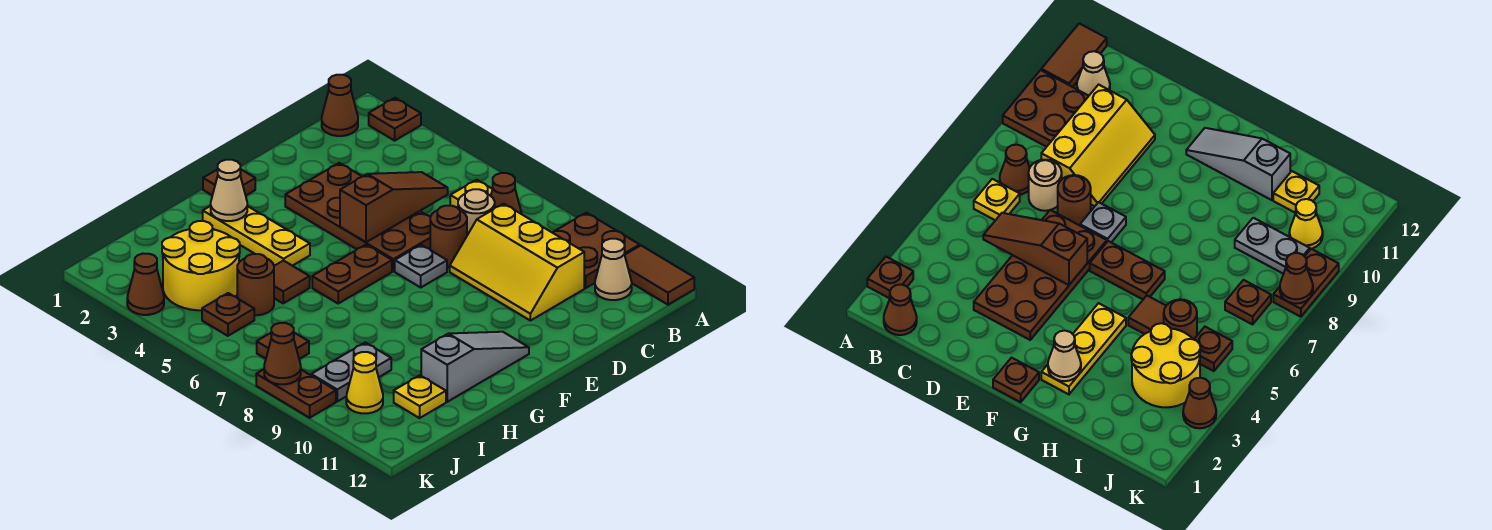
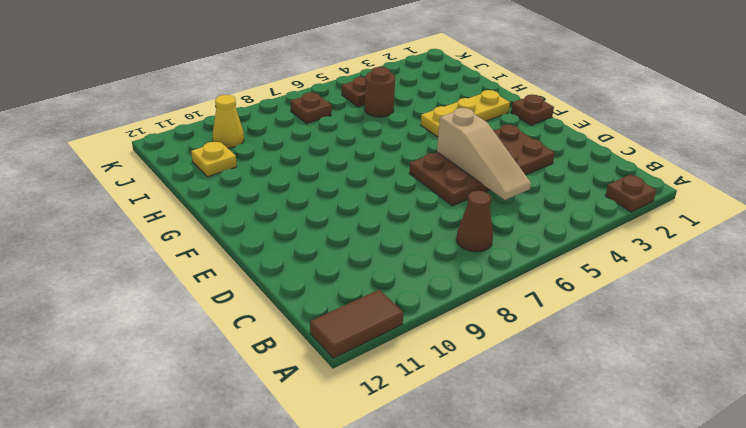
tan 1x3 slope [437,108,531,200] -> brown 1x3 slope [340,172,448,242]
none -> brown 2x2 plate [552,213,640,288]
none -> brown 1x1 cone [322,75,358,136]
none -> yellow 1x1 plate [450,180,492,208]

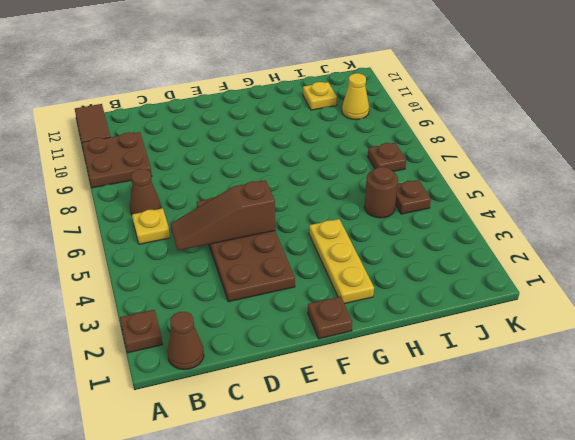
none -> tan 1x1 cone [595,239,632,300]
none -> tan 1x1 round brick [458,189,495,235]
none -> yellow 2x3 slope [450,204,584,321]

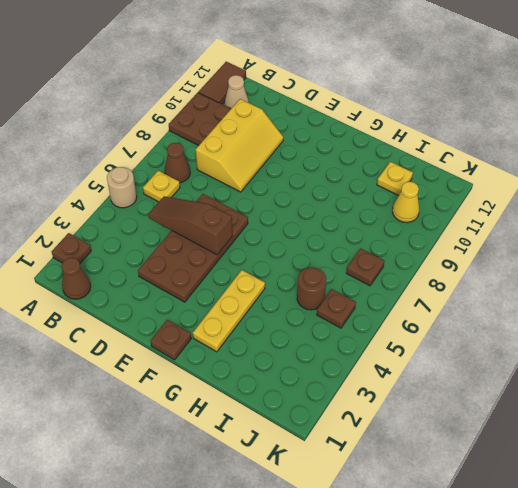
tan 1x1 round brick [107,167,137,208] -> tan 1x1 round brick moved to [458,189,495,235]
none -> brown 1x1 round brick [430,206,467,267]
none -> grey 1x1 plate [395,245,447,287]
none -> brown 1x2 plate [312,245,392,303]

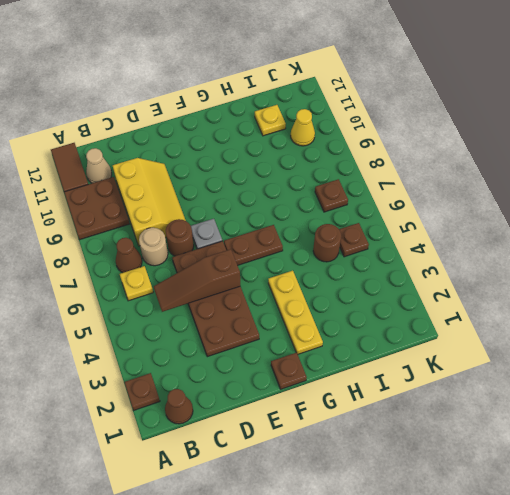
none -> grey 1x3 slope [421,332,529,402]
none -> brown 1x1 tile [274,260,310,303]
none -> yellow 2x2 round brick [162,221,240,310]

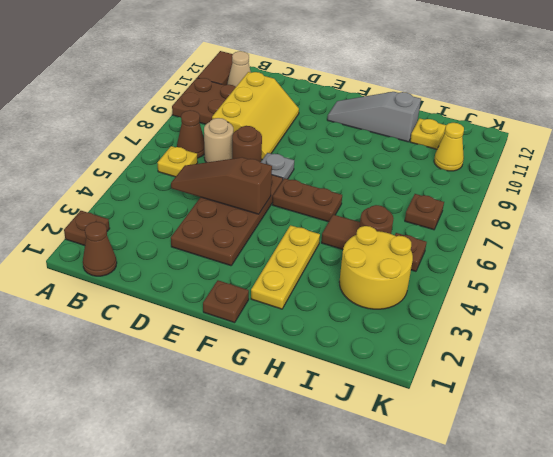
none -> grey 1x2 plate [311,342,391,401]
none -> brown 1x1 cone [127,254,164,315]
none -> brown 1x2 plate [256,370,336,418]

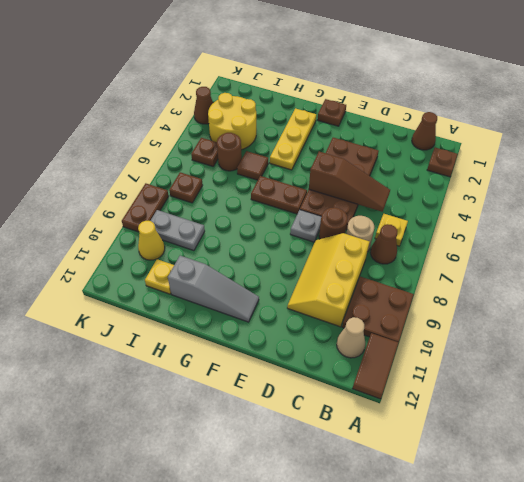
none -> tan 1x1 cone [211,160,247,221]
none -> brown 1x1 cone [264,323,301,384]

